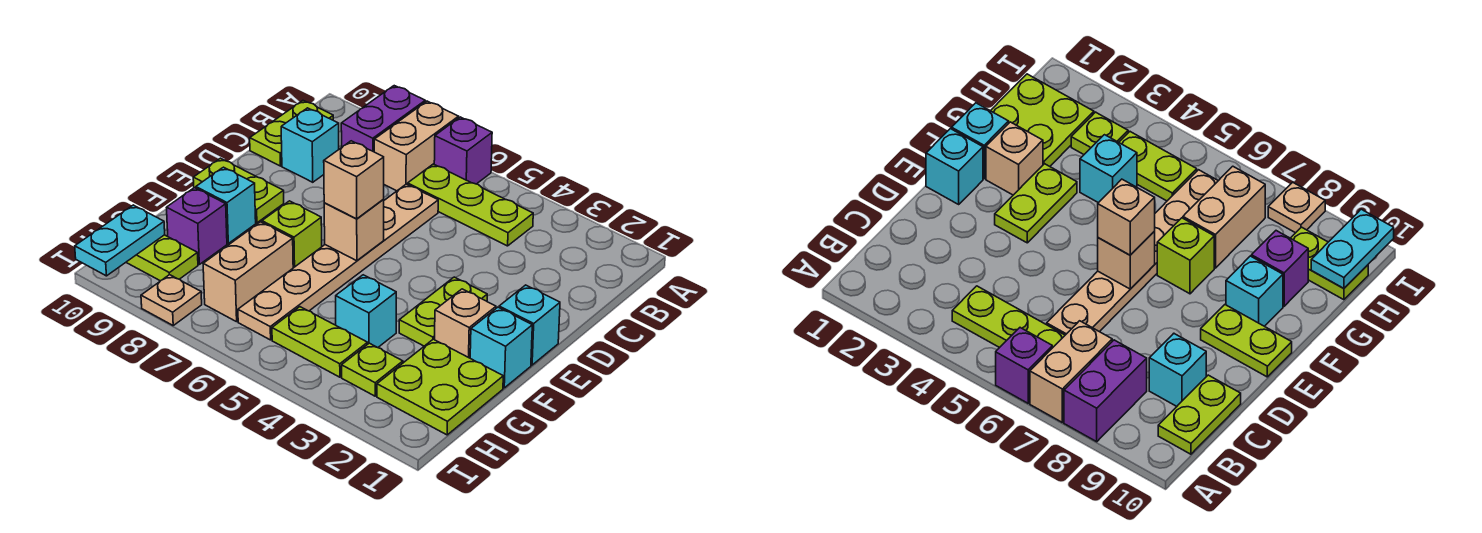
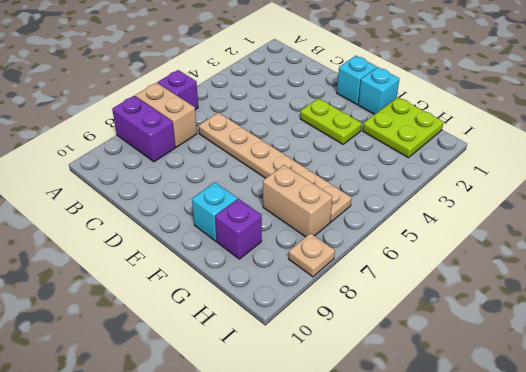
none -> lime 1x3 plate [408,164,533,246]
none -> lime 1x2 plate [250,101,333,166]
none -> cyan 1x1 brick [281,108,339,182]

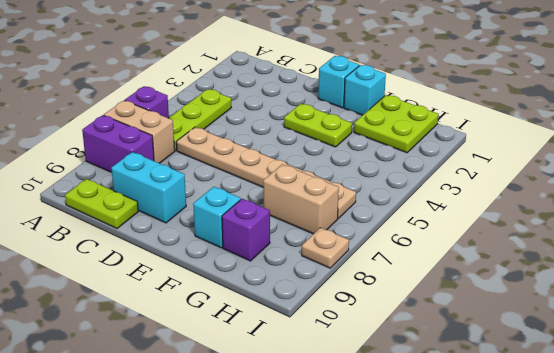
cyan 1x2 brick [111,152,186,223] -> cyan 1x1 brick [281,108,339,182]
none -> lime 1x2 plate [193,158,284,223]
none -> tan 1x1 brick [435,289,496,358]
none -> lime 1x1 brick [262,201,322,268]

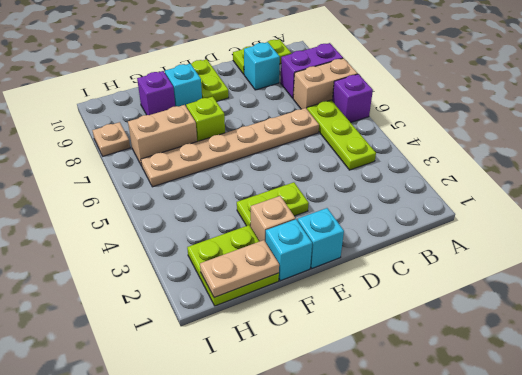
tan 1x2 plate [200,240,279,298] -> none
none -> cyan 1x1 brick [336,275,396,348]
none -> lime 1x1 plate [342,343,403,396]
none -> lime 1x2 plate [272,307,368,377]

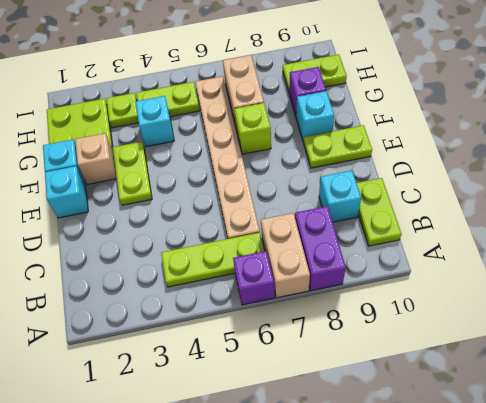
none -> tan 1x1 plate [141,275,202,325]
none -> tan 1x1 brick [324,199,384,261]
none -> cyan 1x2 plate [75,205,165,276]

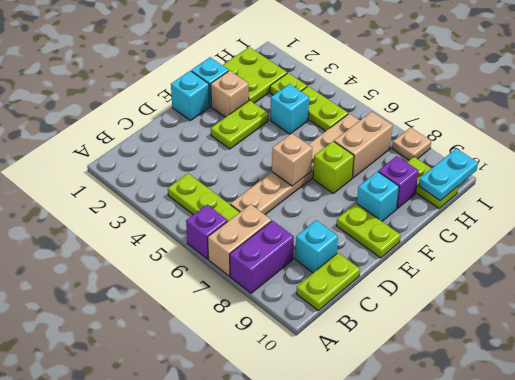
none -> tan 1x1 brick [324,141,384,219]

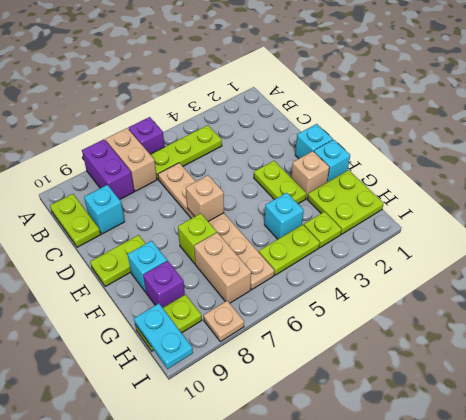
none -> tan 1x1 brick [324,141,384,219]

